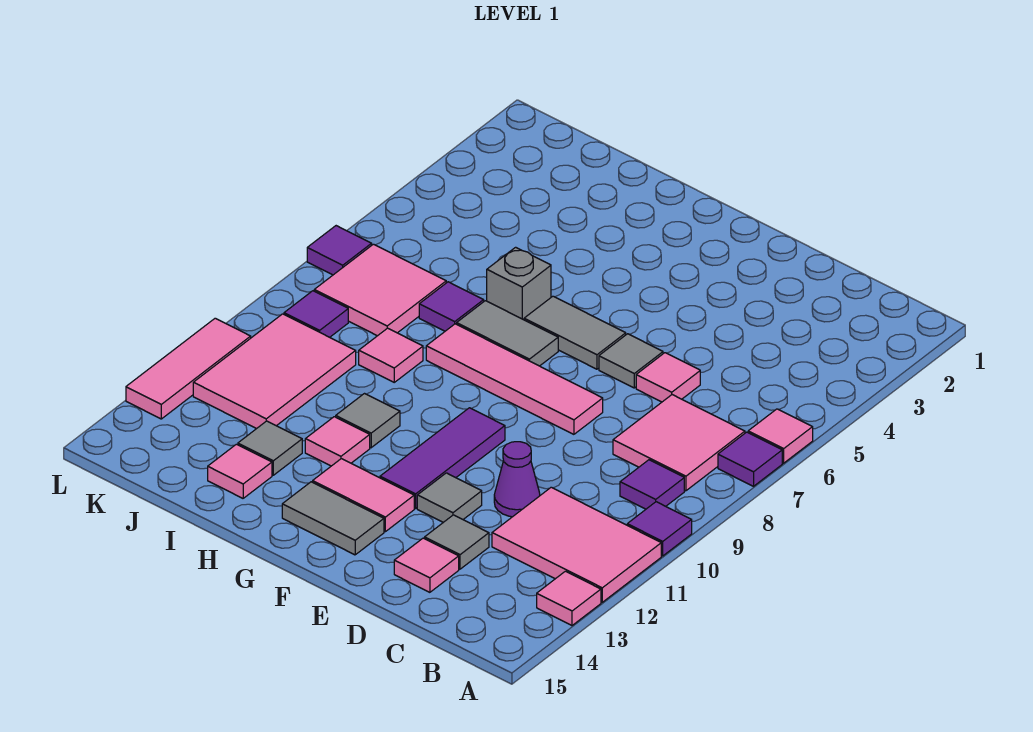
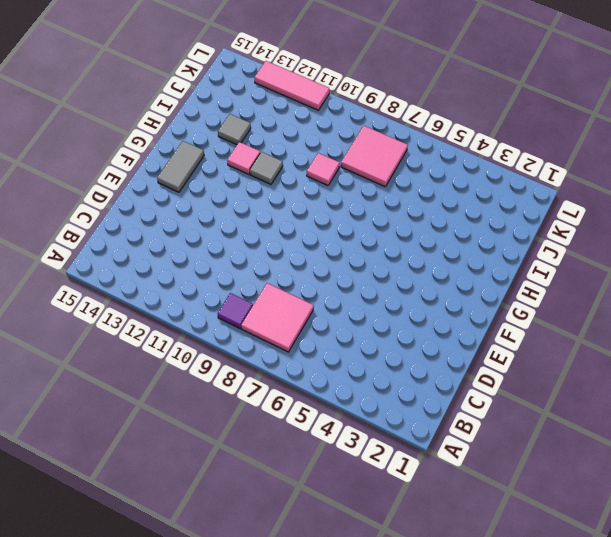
none -> pink 1x1 tile [748,409,813,463]
none -> purple 1x1 tile [718,432,782,486]
none -> purple 1x1 tile [627,502,692,556]
none -> pink 2x3 tile [492,487,661,602]

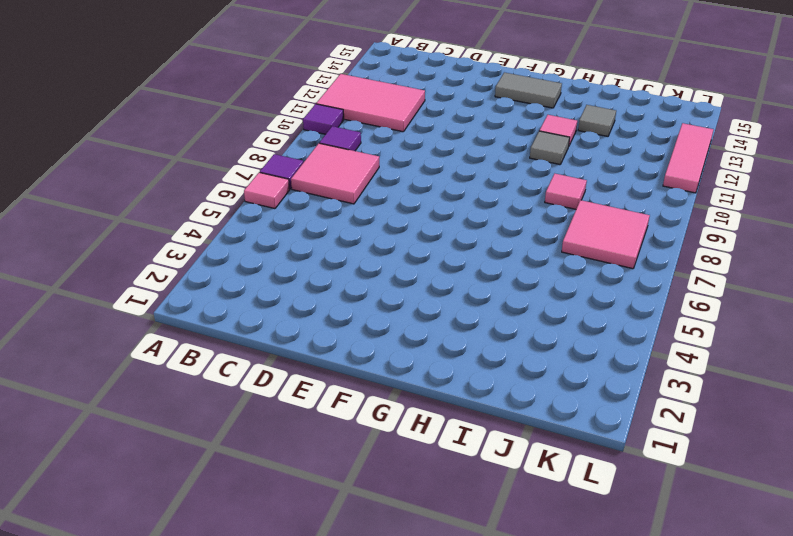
none -> pink 1x1 tile [537,571,601,625]
none -> pink 1x1 tile [636,353,700,402]
none -> purple 1x1 cone [494,442,540,517]
none -> grey 1x1 tile [425,515,489,569]

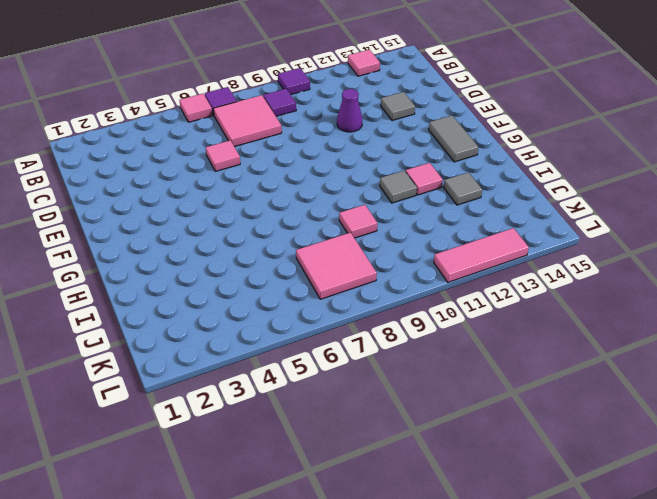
none -> pink 2x3 tile [492,487,661,602]
none -> pink 1x1 tile [394,538,459,592]
none -> grey 1x1 tile [599,334,663,388]
none -> pink 1x4 tile [426,324,603,434]

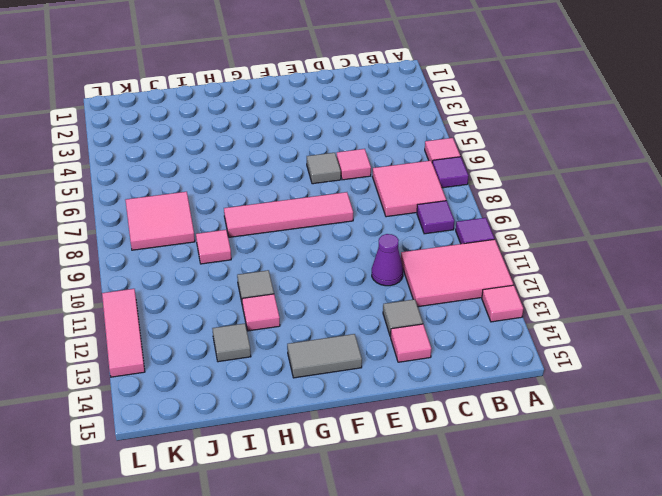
none -> grey 1x1 tile [417,473,482,522]
none -> grey 1x2 tile [524,296,626,369]
none -> purple 1x3 tile [380,408,505,508]
none -> pink 1x2 tile [313,459,414,532]

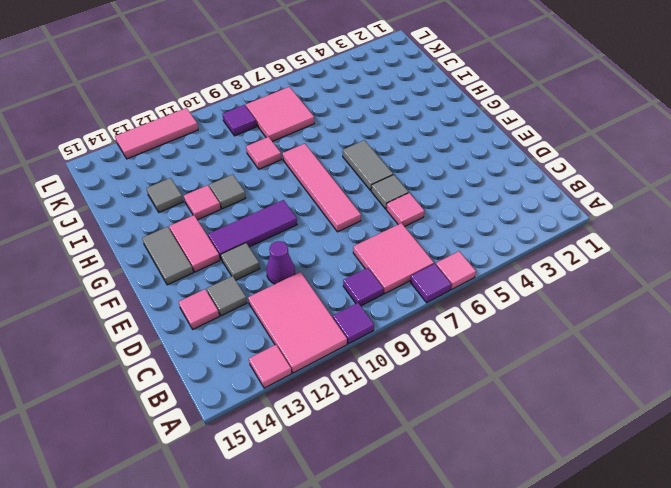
none -> grey 1x2 tile [457,301,558,366]
none -> grey 1x1 brick [487,247,551,320]
none -> purple 1x1 tile [419,282,484,331]
none -> pink 1x1 tile [208,444,272,498]

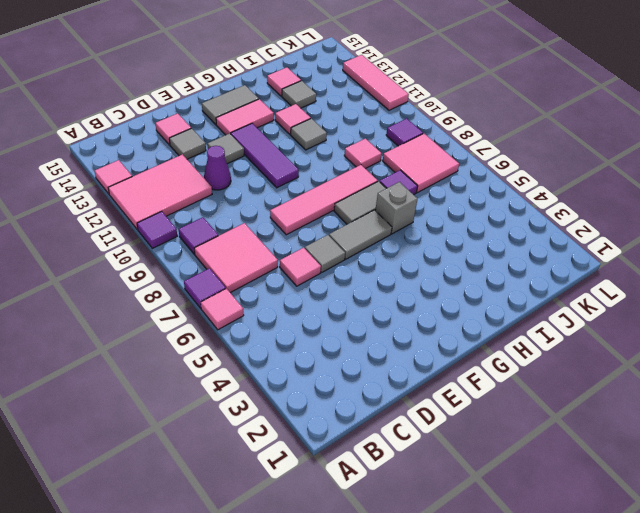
none -> pink 2x3 tile [193,314,356,429]
none -> purple 1x1 tile [307,226,372,275]

